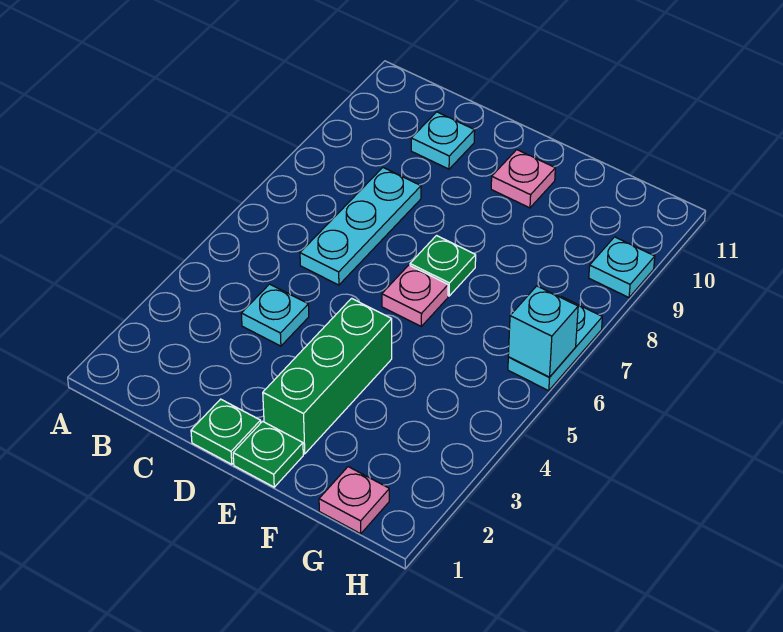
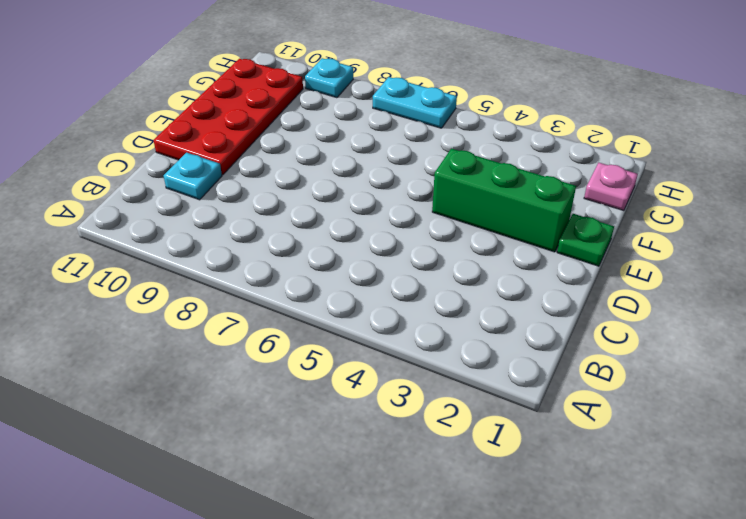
red 2x4 plate [154,59,303,175] -> pink 1x1 plate [491,150,555,208]
none -> cyan 1x1 plate [241,284,309,346]
none -> cyan 1x3 plate [300,168,421,285]
none -> green 1x1 plate [191,399,261,464]

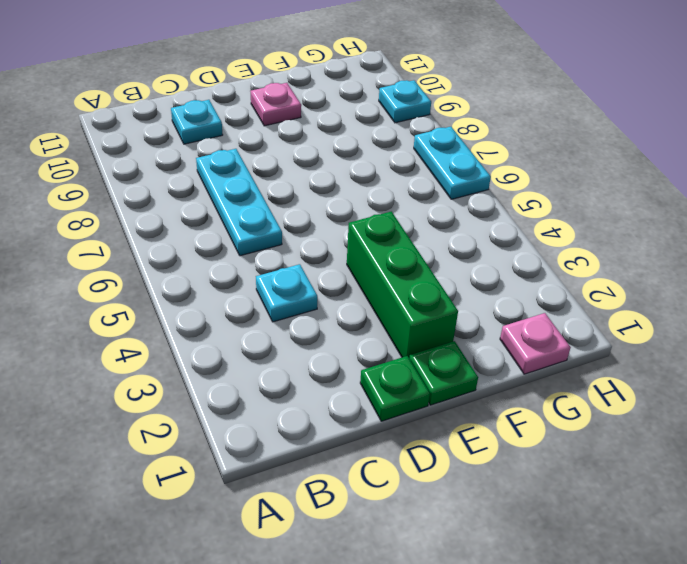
none -> pink 1x1 plate [382,265,448,326]
none -> green 1x1 plate [410,236,476,296]
none -> cyan 1x1 brick [508,286,578,377]

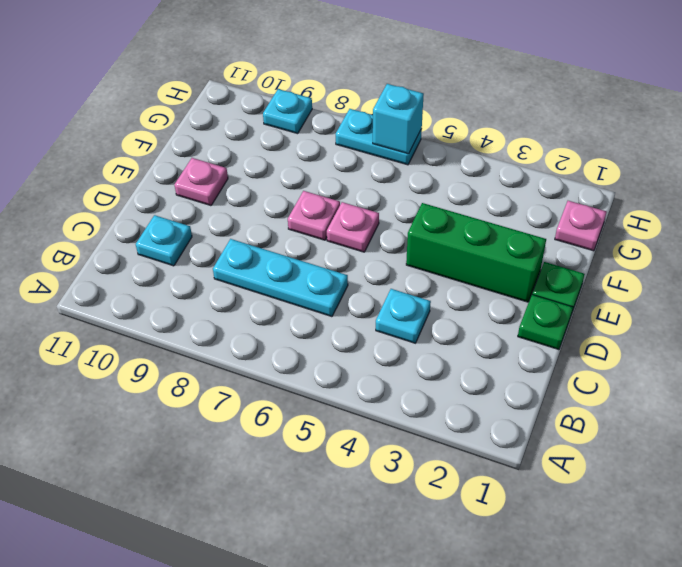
pink 1x1 plate [288,191,340,240] -> green 1x1 plate [410,236,476,296]

